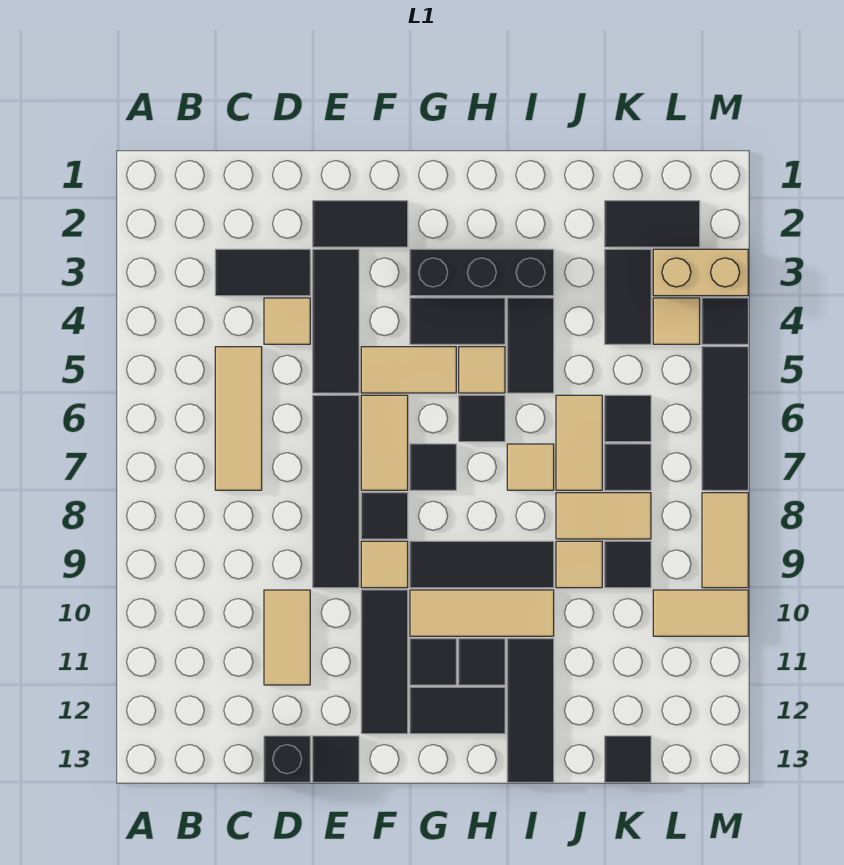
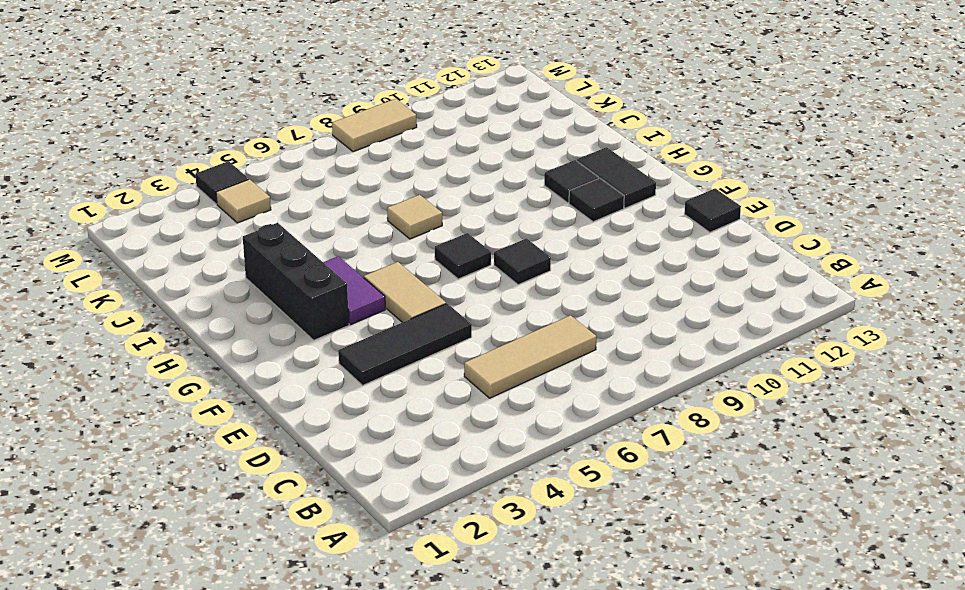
purple 1x2 tile [323,256,385,324] -> black 1x2 tile [410,298,505,344]
none -> black 1x2 tile [215,249,310,296]
none -> tan 1x1 tile [264,298,310,344]
none -> tan 1x2 tile [264,590,310,685]
none -> black 1x1 brick [264,736,310,782]

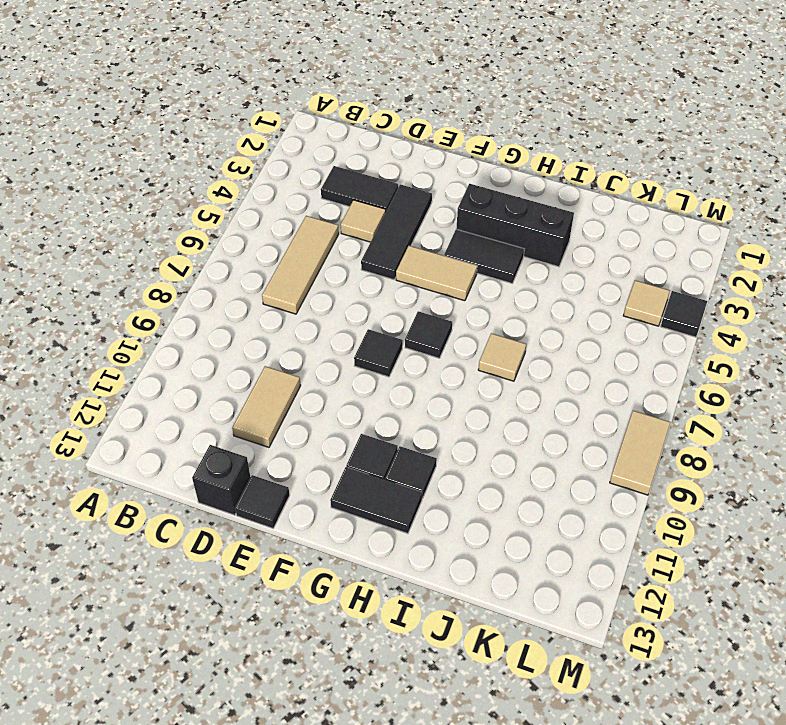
none -> black 1x2 tile [313,201,408,247]
none -> black 1x4 tile [313,395,359,588]
none -> tan 1x2 tile [361,395,408,490]
none -> tan 1x1 tile [361,541,408,588]

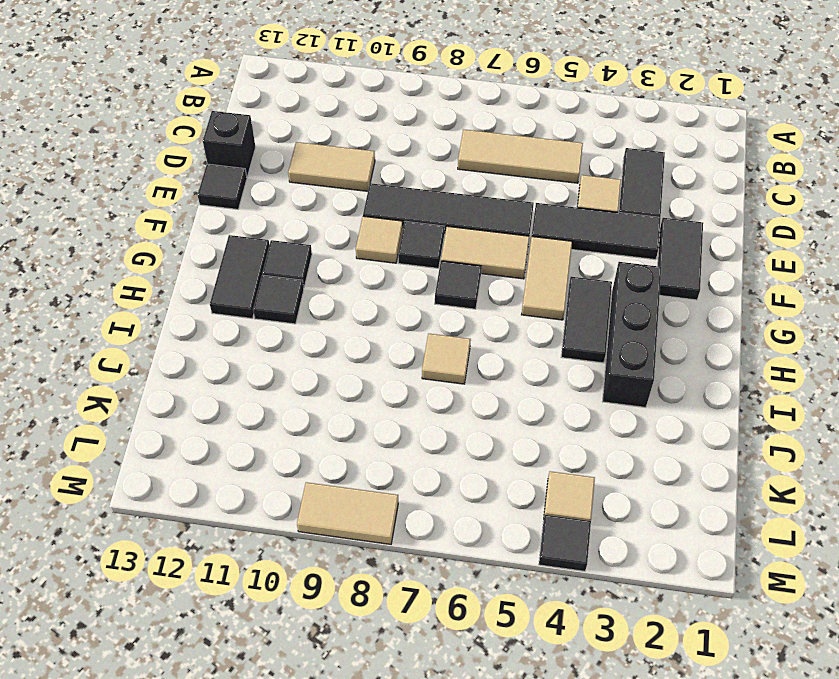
none -> black 1x3 tile [361,590,408,734]
none -> black 1x3 tile [410,541,554,588]
none -> tan 1x3 tile [410,590,554,636]
none -> tan 1x1 tile [459,347,505,393]

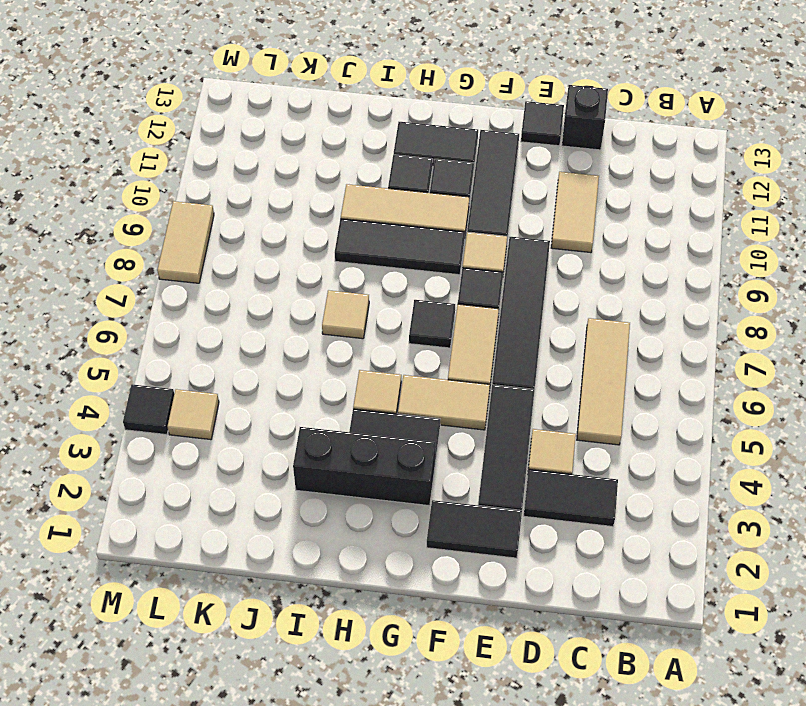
none -> black 1x1 tile [459,395,505,442]
none -> black 1x2 tile [507,298,554,393]
none -> black 1x3 tile [507,639,554,782]
none -> tan 1x2 tile [556,395,602,490]

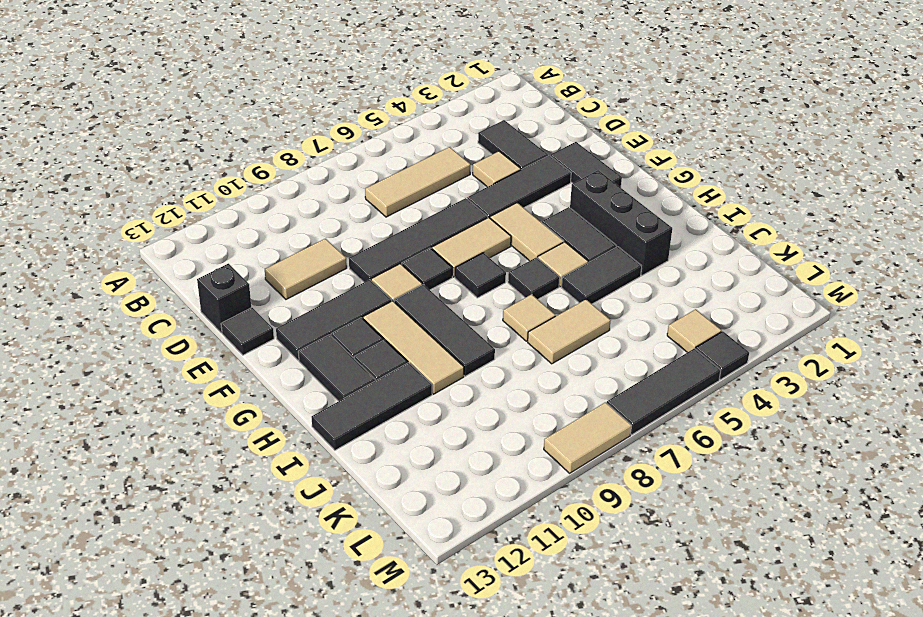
none -> tan 1x2 tile [556,493,651,539]
none -> tan 1x1 tile [556,541,602,588]
none -> black 1x2 tile [605,201,700,247]
none -> black 1x2 tile [605,249,651,344]

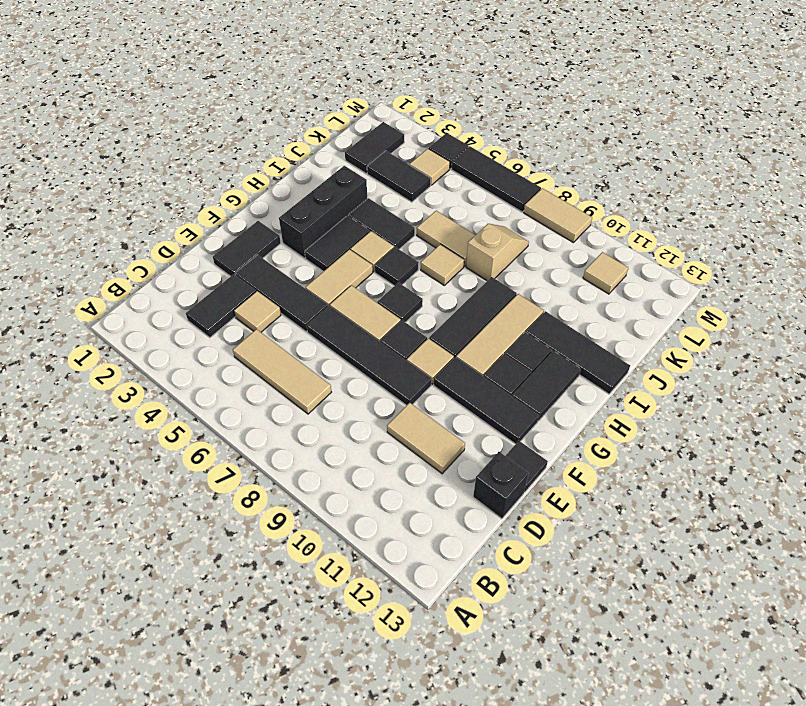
tan 1x2 slope [466,224,529,281] -> tan 1x2 tile [556,493,651,539]
tan 1x1 tile [583,252,628,294] -> tan 1x1 tile moved to [556,541,602,588]
none -> black 1x1 tile [605,395,651,442]
none -> black 1x1 tile [605,444,651,490]
none -> black 1x1 tile [605,541,651,588]
none -> black 1x1 tile [605,736,651,782]

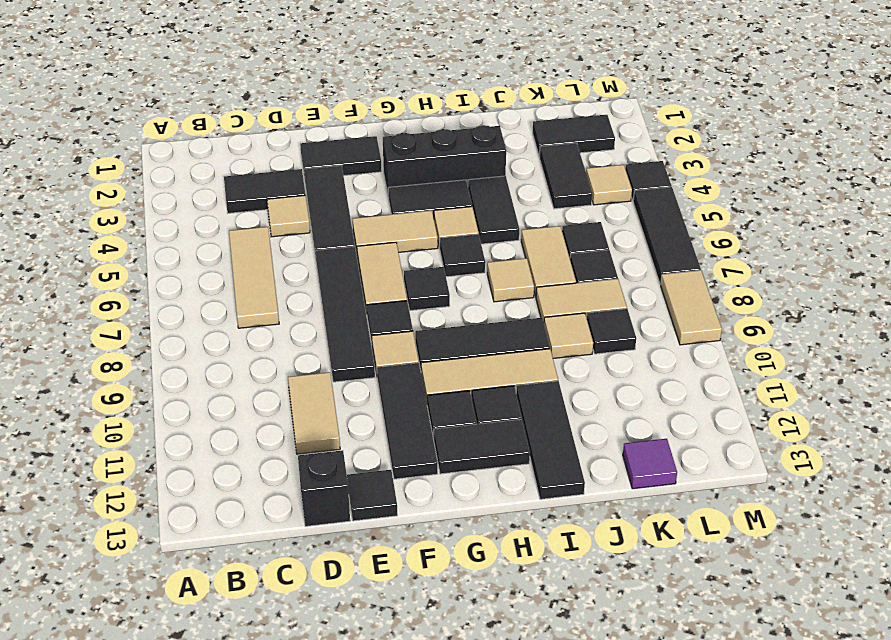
purple 1x1 tile [623,439,677,489] -> black 1x1 tile [605,736,651,782]
none -> tan 1x2 brick [653,249,748,296]
none -> tan 1x2 tile [653,590,748,636]

